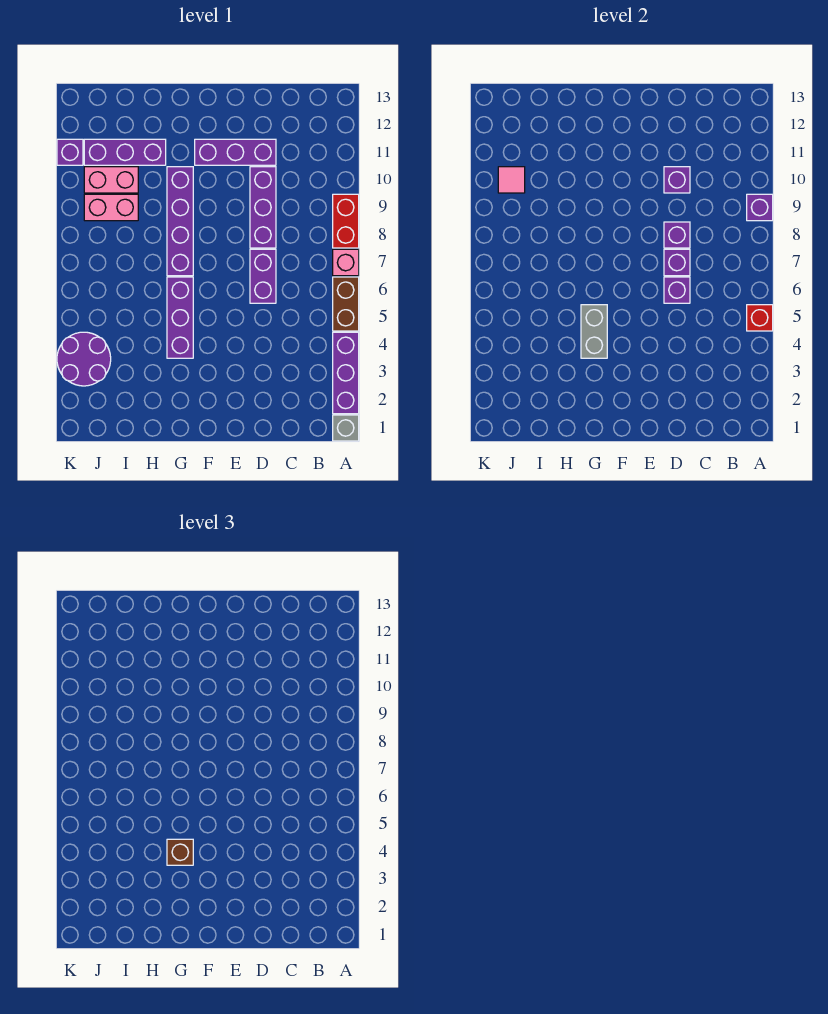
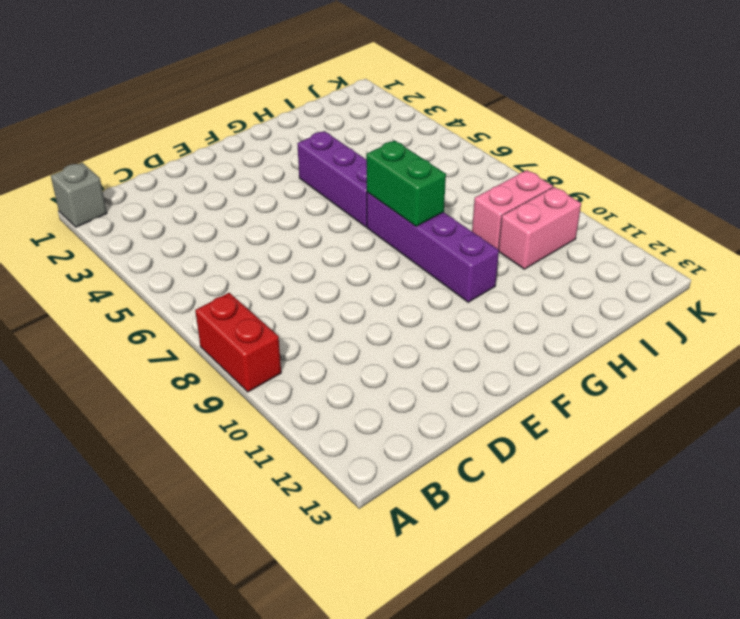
green 1x2 brick [366,140,446,226] -> none
none -> purple 1x3 brick [333,332,359,414]
none -> brown 1x2 brick [333,277,359,331]
none -> pink 1x1 brick [333,249,359,276]

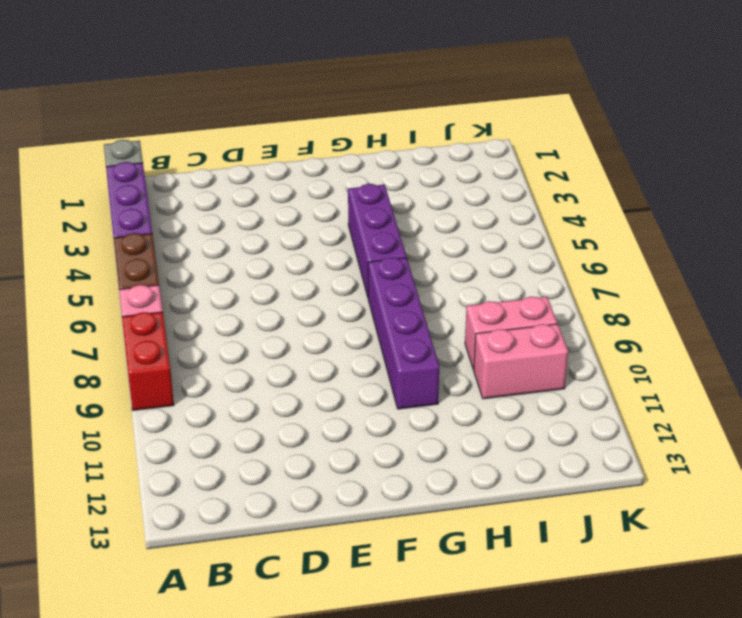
none -> purple 1x2 brick [250,249,276,303]
none -> purple 1x3 brick [250,167,276,248]
none -> purple 1x3 brick [195,139,276,165]

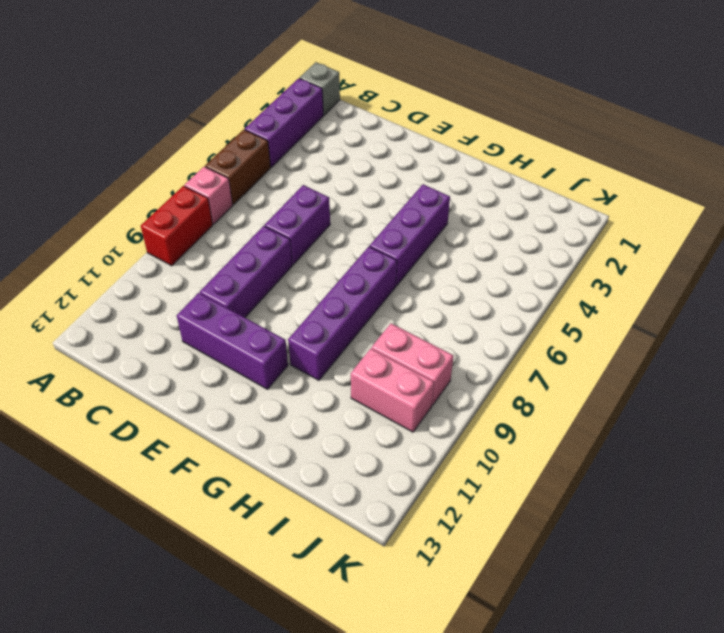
none -> purple 1x3 brick [84,139,166,165]
none -> purple 2x2 round brick [57,332,111,386]
none -> purple 1x1 brick [57,139,83,165]

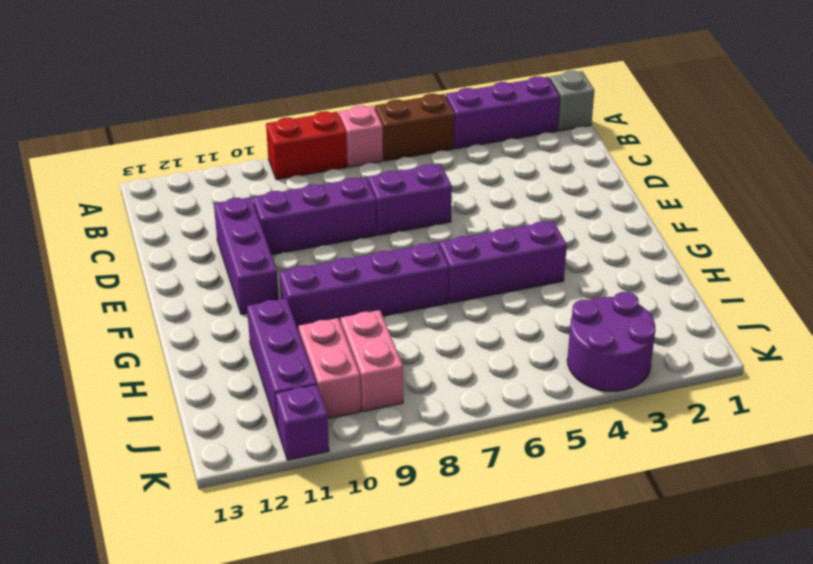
none -> red 1x1 brick [747,305,773,331]
none -> purple 1x1 brick [747,194,773,221]
none -> purple 1x1 brick [664,277,690,303]

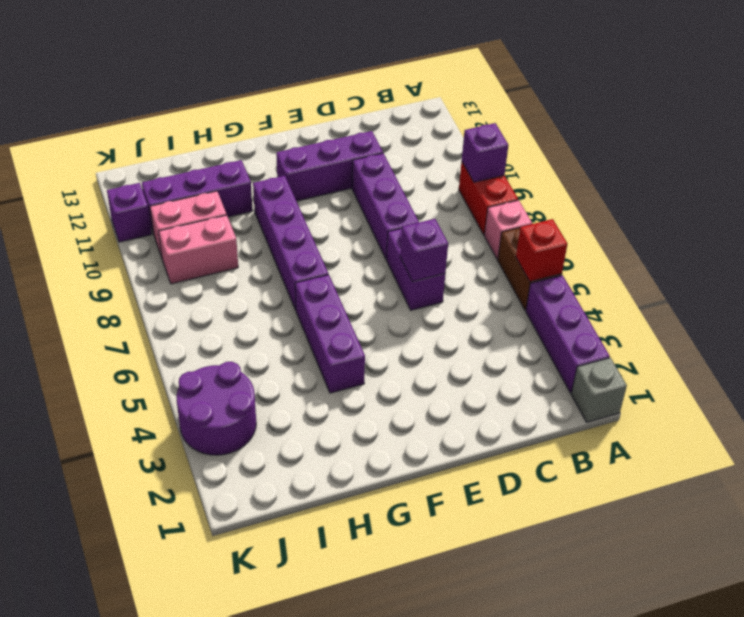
none -> purple 1x1 brick [664,249,690,276]
none -> purple 1x1 brick [664,222,690,248]
none -> purple 1x1 brick [664,167,690,193]

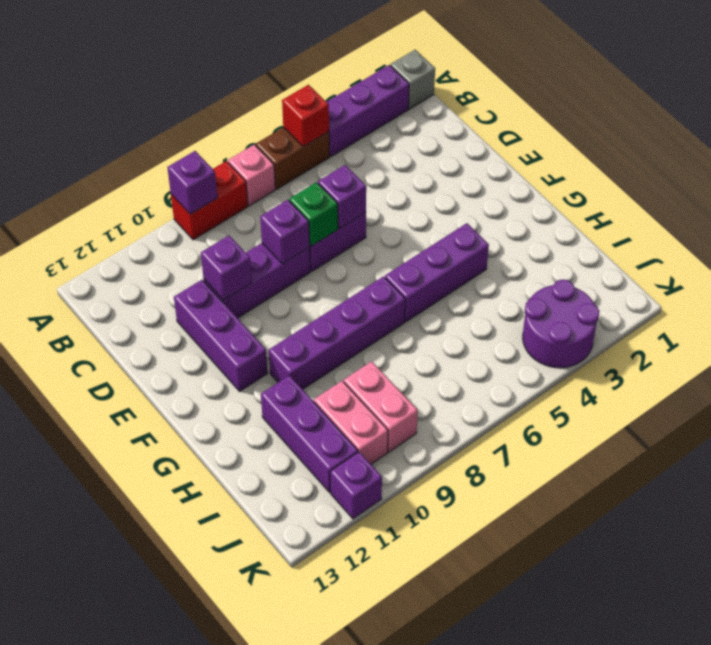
green 1x1 brick [289,182,338,246] -> purple 1x1 brick [664,249,690,276]
none -> grey 1x2 brick [581,305,607,358]
none -> pink 1x1 tile [498,167,525,193]
none -> brown 1x1 brick [167,839,193,865]

